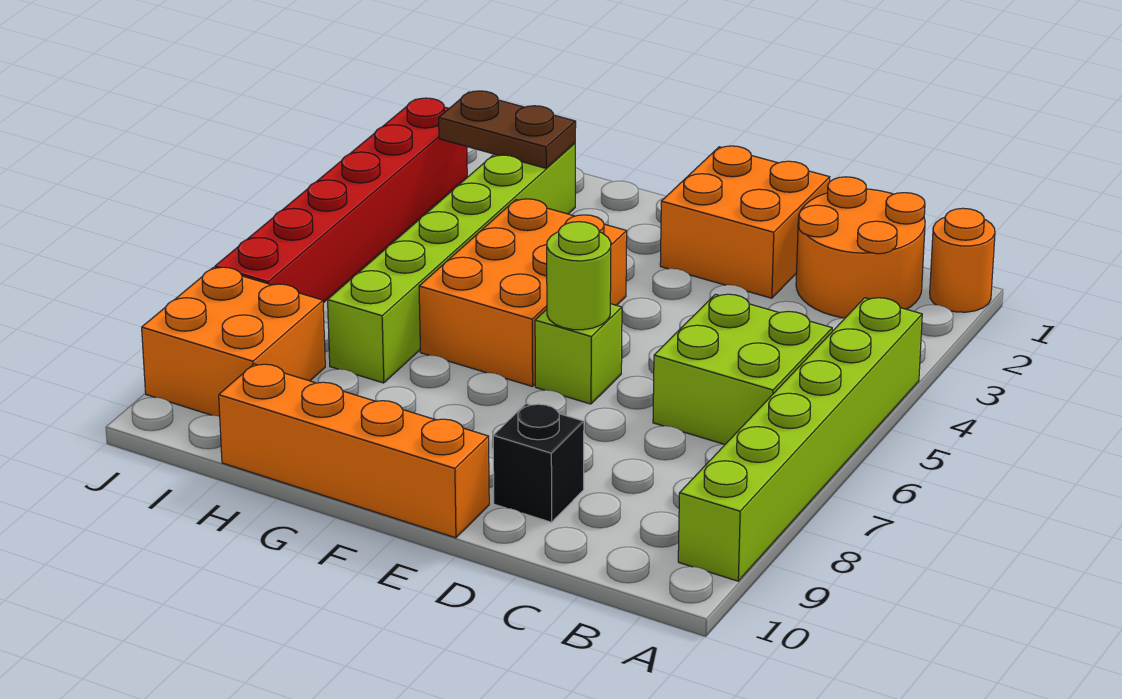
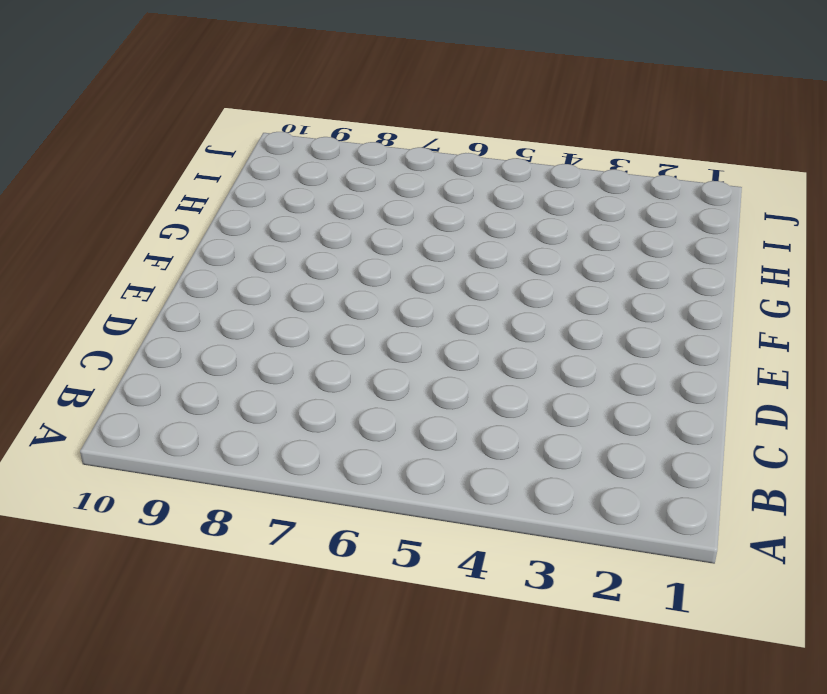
none -> orange 1x1 round brick [930,208,995,312]
none -> lime 1x6 brick [678,298,922,581]
none -> orange 2x2 round brick [796,177,925,318]

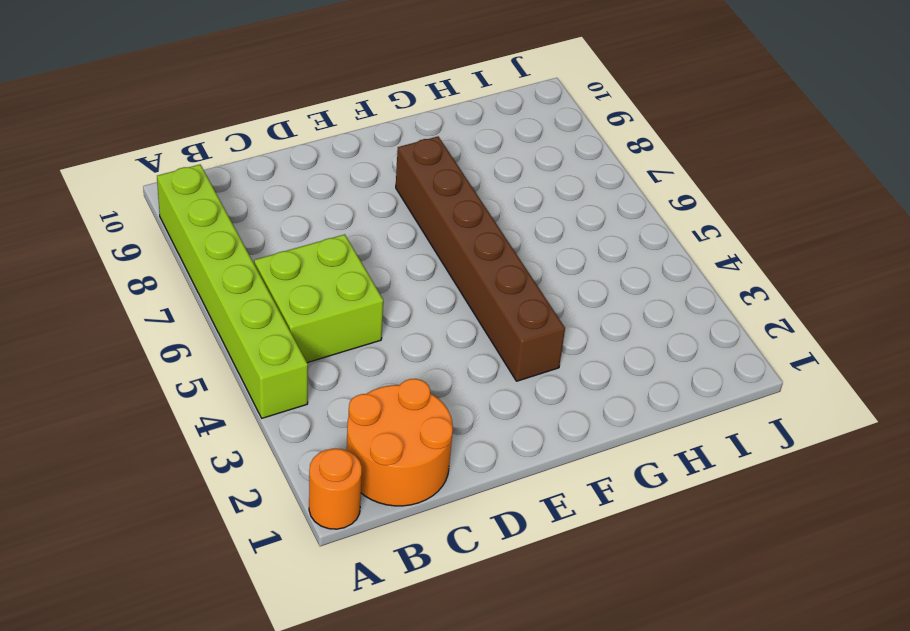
brown 1x6 brick [396,136,565,381] -> orange 2x3 brick [419,199,627,386]
none -> orange 2x2 brick [660,146,830,298]
none -> black 1x1 brick [493,404,584,522]
none -> lime 1x1 brick [535,304,622,404]

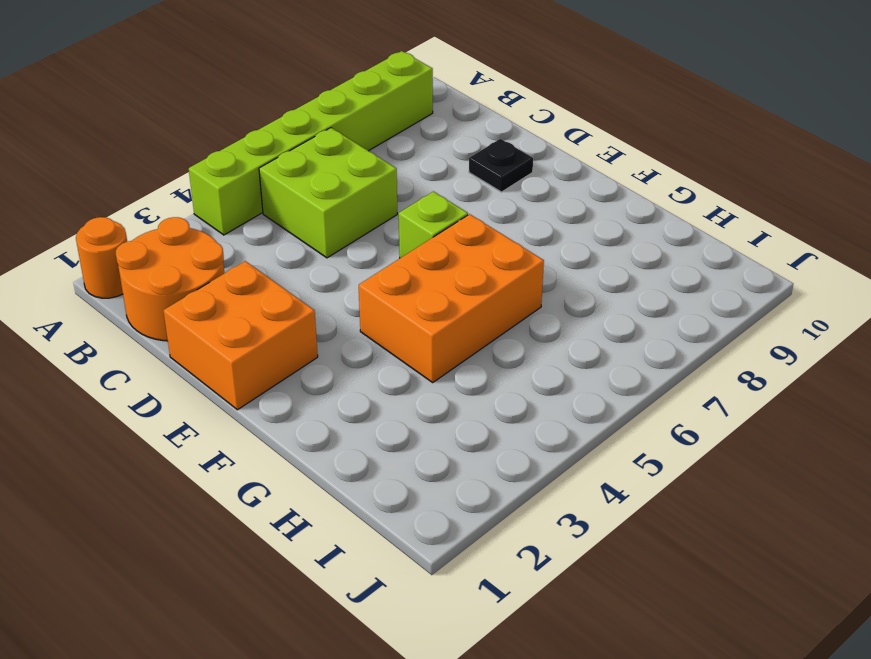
black 1x1 plate [469,139,533,192] -> black 1x1 brick [493,404,584,522]
none -> orange 1x4 brick [219,364,489,538]
none -> lime 1x6 brick [328,143,575,383]
none -> orange 2x2 brick [142,267,325,417]

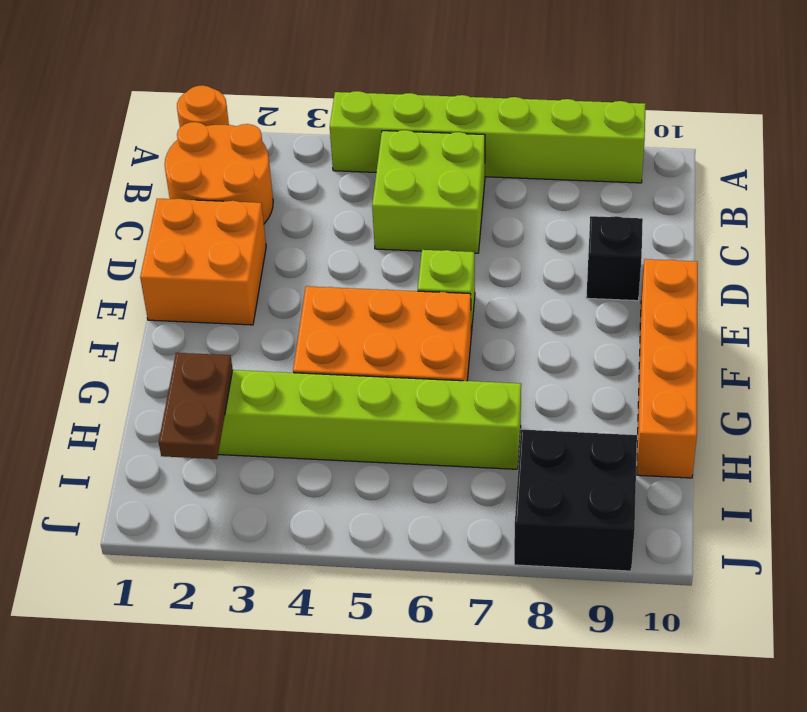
black 2x2 brick [514,429,637,571] -> orange 2x2 brick [142,267,325,417]
none -> red 1x6 brick [215,98,467,303]
none -> lime 1x1 round brick [547,222,611,330]

